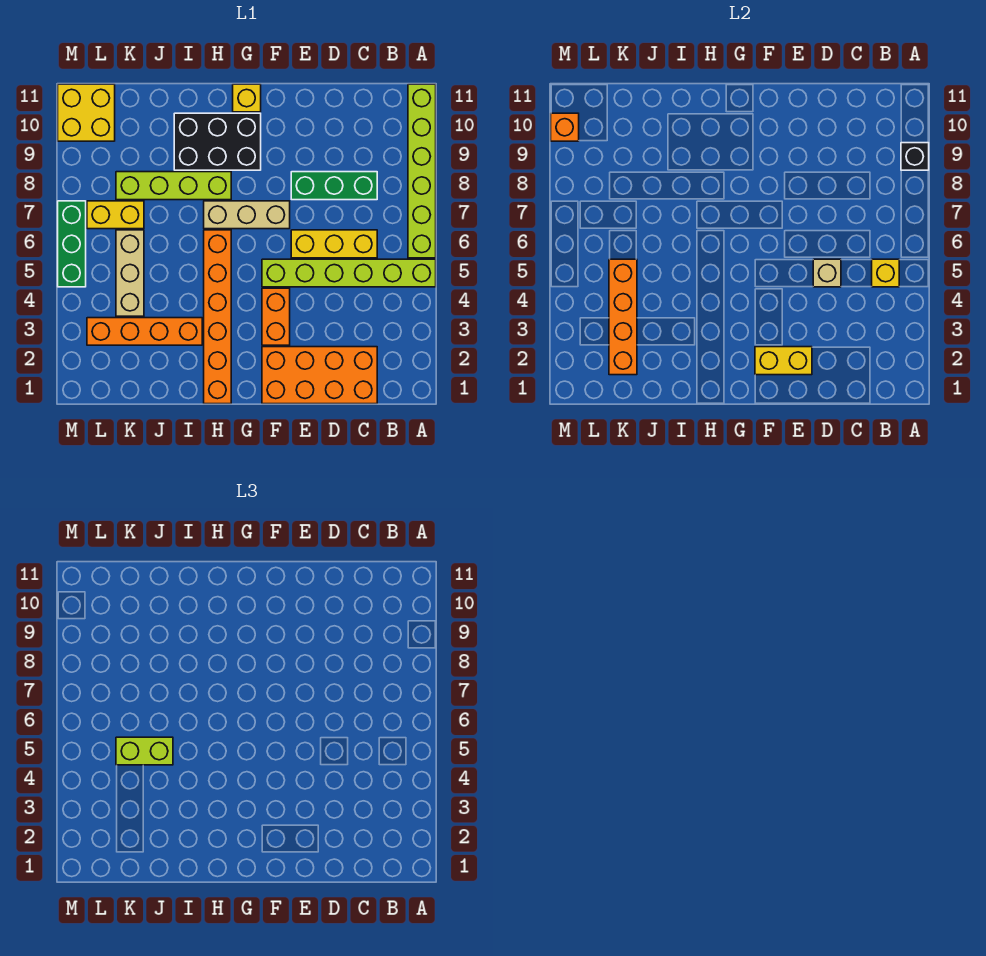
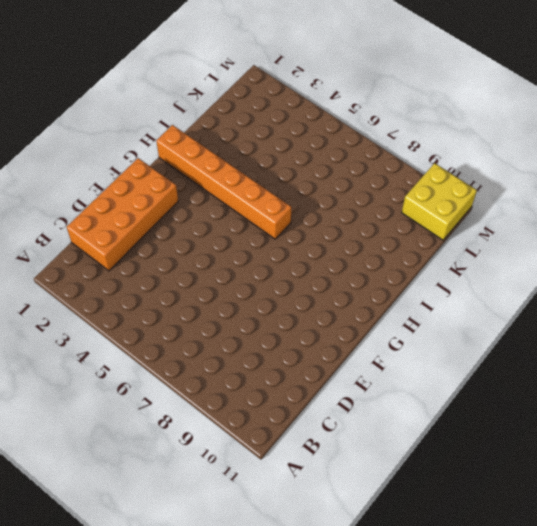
none -> lime 1x6 brick [262,259,436,287]
none -> lime 1x6 brick [408,84,436,258]
none -> yellow 1x3 brick [291,230,377,258]

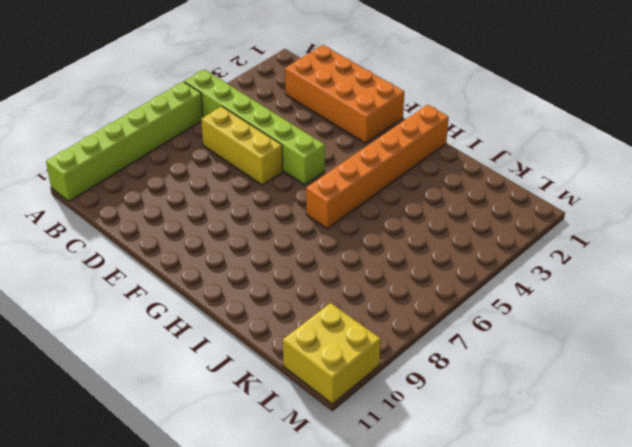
none -> green 1x3 brick [291,172,377,200]
none -> orange 1x2 brick [262,288,290,345]
none -> tan 1x3 brick [204,201,290,229]

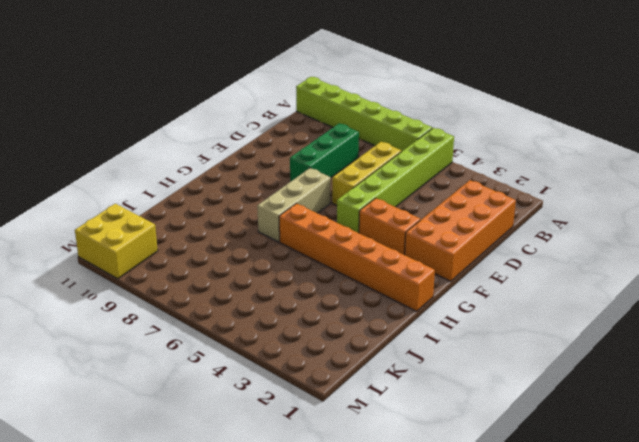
none -> black 2x3 brick [174,113,261,170]
none -> yellow 1x1 brick [233,84,261,112]
none -> lime 1x4 brick [116,172,231,200]

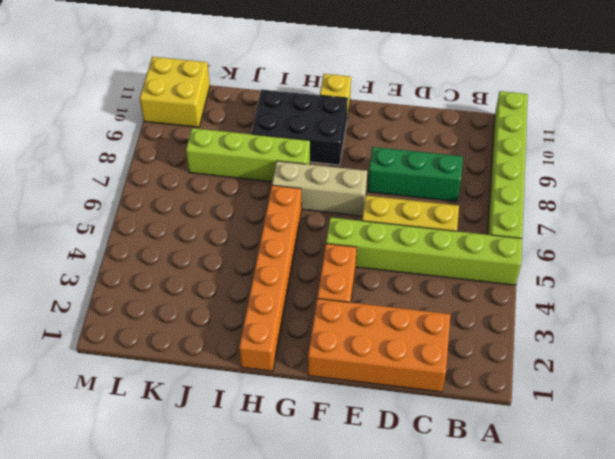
none -> orange 1x4 brick [87,318,202,345]
none -> tan 1x3 brick [116,230,144,316]
none -> yellow 1x2 brick [87,201,144,229]

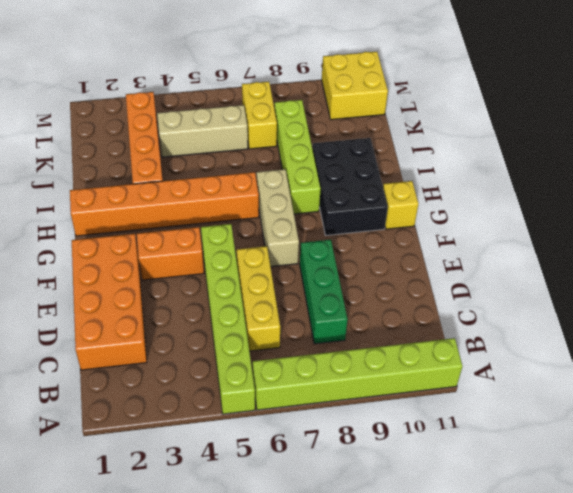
none -> green 1x3 brick [58,201,86,287]
none -> black 1x1 brick [901,143,929,170]
none -> yellow 1x1 brick [872,259,899,287]

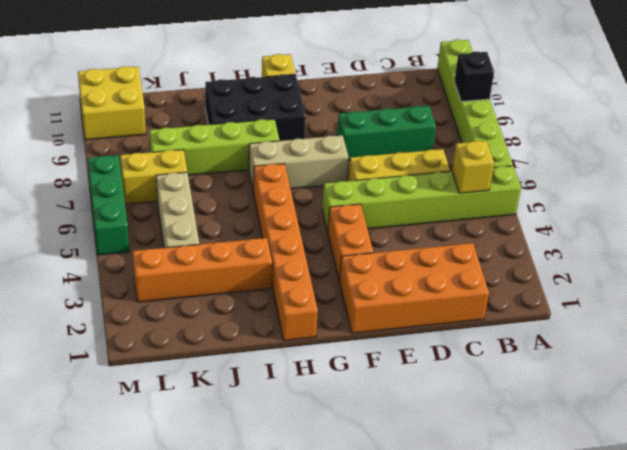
none -> tan 1x1 brick [813,259,841,287]
none -> yellow 1x2 brick [755,347,812,375]
none -> orange 1x4 brick [609,259,637,375]

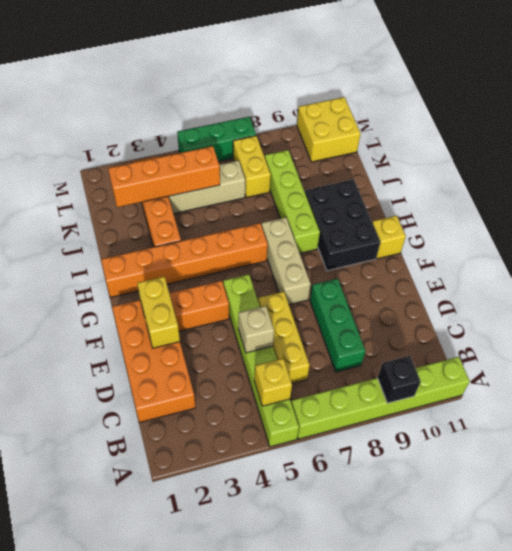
none -> orange 1x1 brick [551,113,579,141]
none -> lime 1x2 brick [116,737,173,765]

